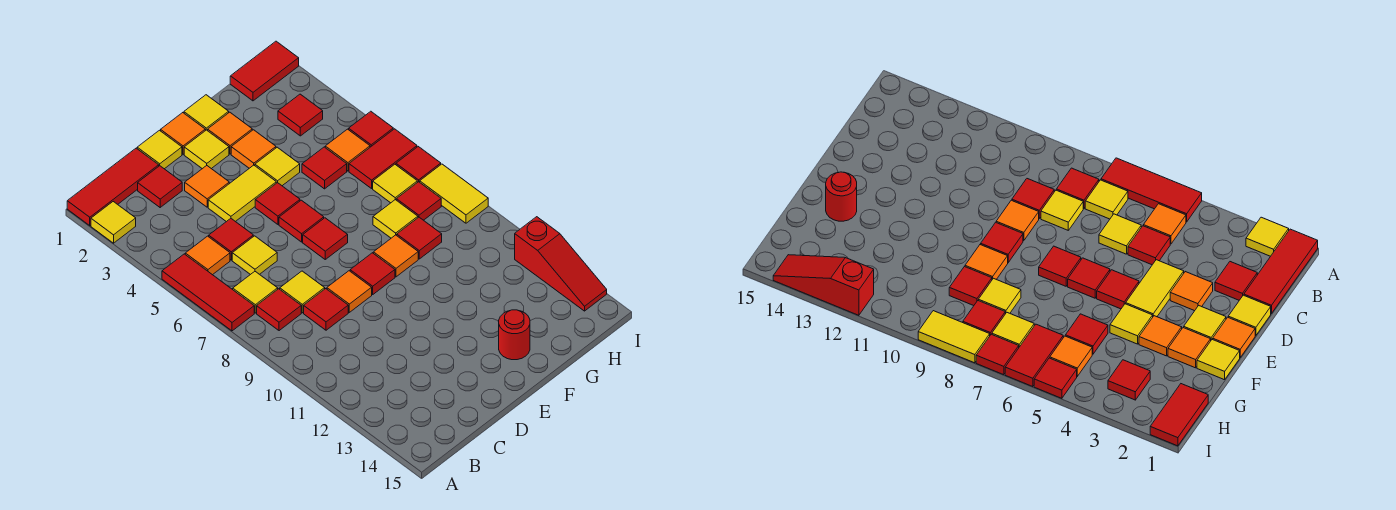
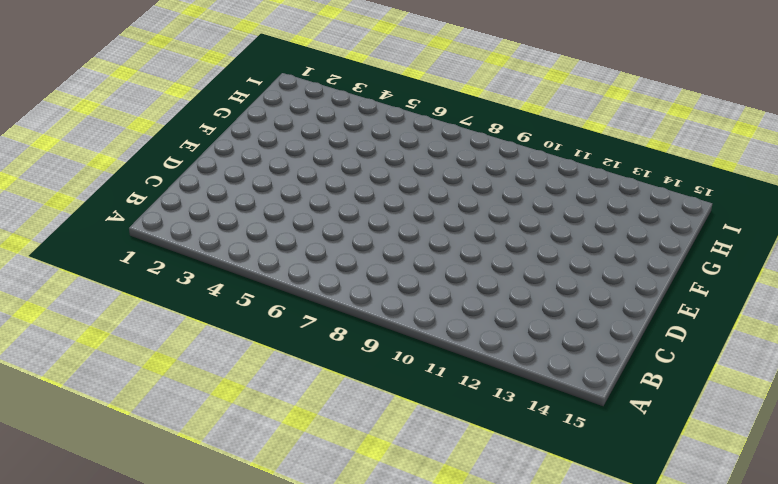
none -> red 1x3 tile [67,148,159,226]
none -> yellow 1x1 tile [91,202,136,243]
none -> red 1x3 tile [162,254,254,331]
none -> orange 1x1 tile [185,236,230,275]

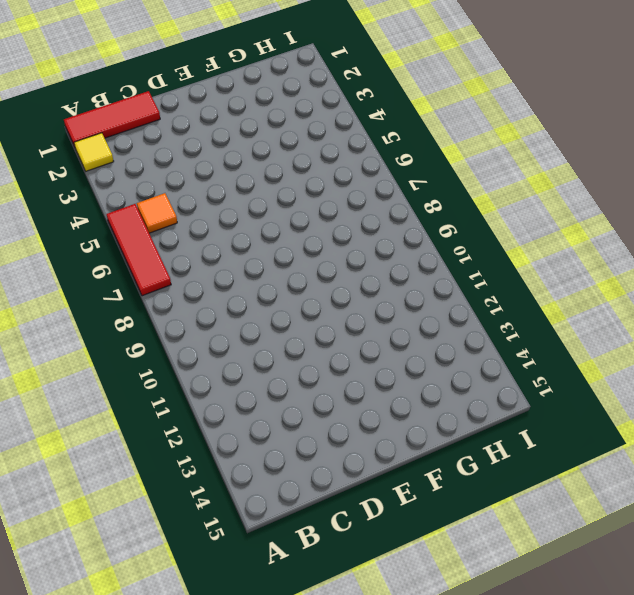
none -> yellow 1x1 tile [233,272,278,313]
none -> red 1x1 tile [257,289,301,331]
none -> red 1x1 tile [138,166,182,207]
none -> red 1x1 tile [209,219,253,260]

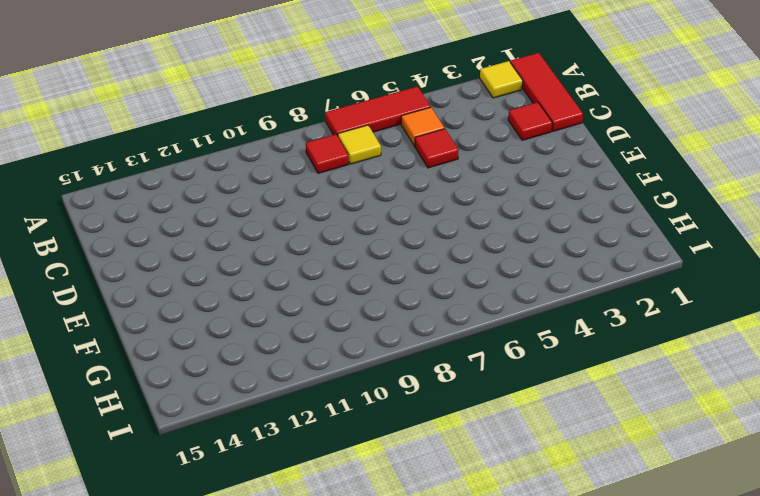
none -> yellow 1x1 tile [232,236,277,275]
none -> yellow 1x1 tile [280,271,325,313]
none -> red 1x1 tile [304,289,348,330]
none -> yellow 1x1 tile [137,130,182,169]

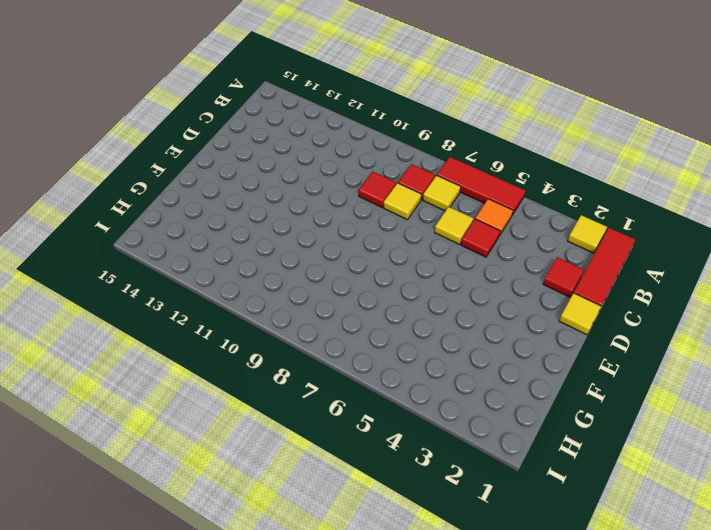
none -> orange 1x1 tile [185,166,229,207]
none -> yellow 1x2 tile [208,165,276,222]
none -> orange 1x1 tile [327,271,372,312]
none -> orange 1x1 tile [161,113,205,154]

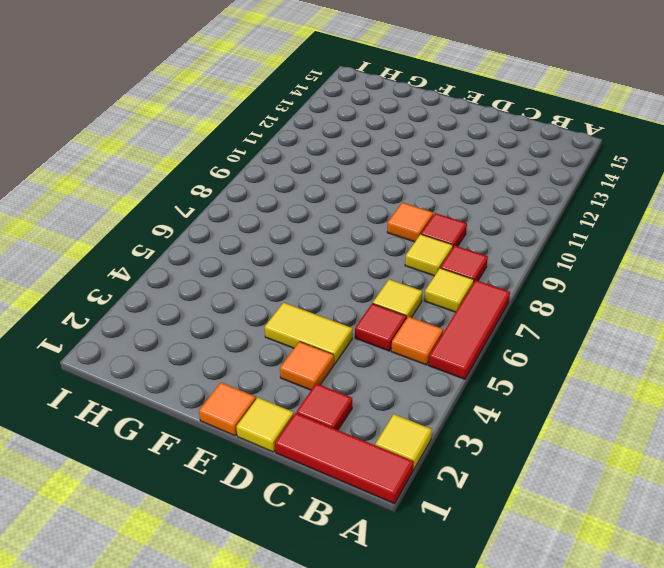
none -> yellow 1x1 tile [184,130,229,169]
none -> red 1x1 tile [255,183,300,224]
none -> red 1x1 tile [279,200,324,242]
none -> red 1x1 tile [303,218,348,259]

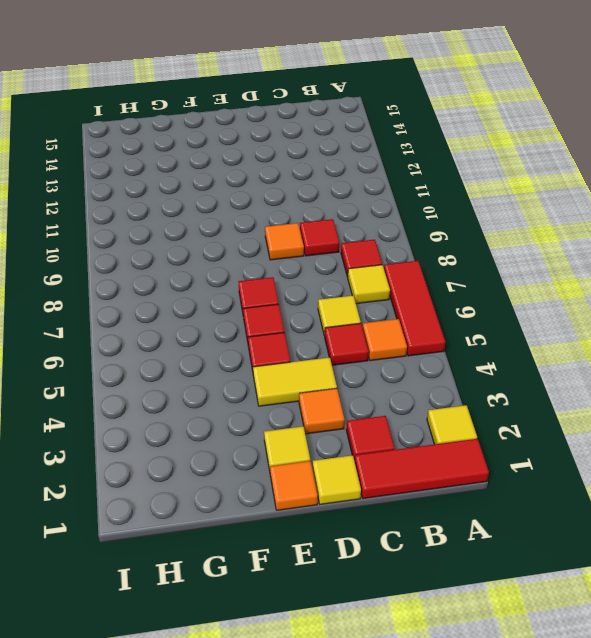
none -> yellow 1x1 tile [280,271,325,313]
none -> red 1x1 tile [350,253,395,294]
none -> yellow 1x1 tile [184,95,229,131]
none -> orange 1x1 tile [208,112,252,154]

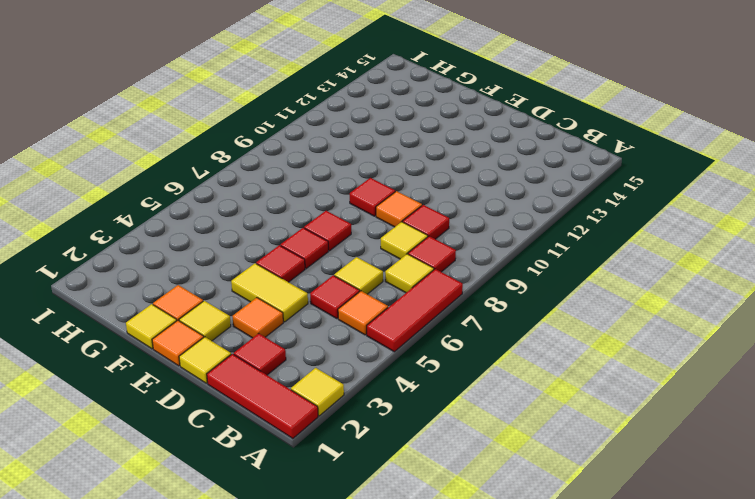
none -> orange 1x1 tile [231,130,276,168]
none -> yellow 1x1 tile [255,147,300,186]
none -> orange 1x1 tile [373,235,418,277]
none -> red 1x1 round brick [499,310,530,360]

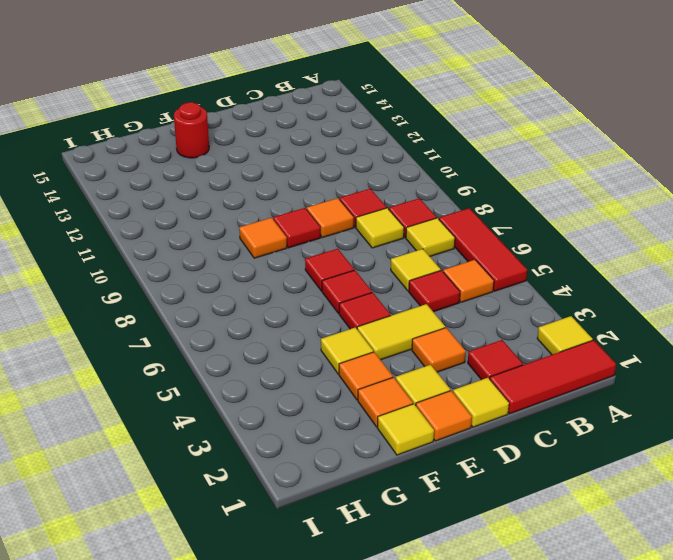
none -> red 1x1 tile [302,147,347,189]
none -> yellow 1x1 tile [373,200,418,238]
none -> red 1x1 tile [397,217,442,259]
none -> red 1x2 tile [230,41,299,101]

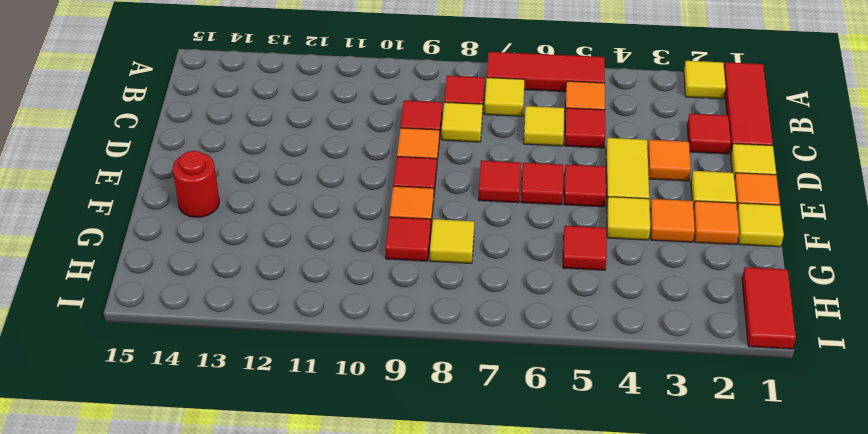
none -> red 1x1 tile [278,94,323,136]
none -> orange 1x1 tile [325,129,370,171]
none -> red 1x2 tile [349,129,417,188]
none -> yellow 1x1 tile [373,164,417,203]

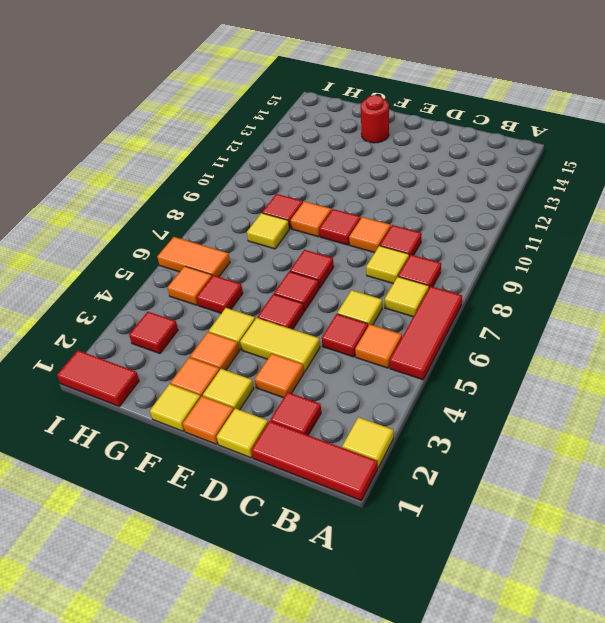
orange 1x2 tile [157,237,230,277] -> red 1x2 tile [349,129,417,188]
none -> yellow 1x1 tile [373,164,417,203]
none -> red 1x1 tile [396,182,441,220]
none -> red 1x1 tile [349,111,393,147]
none -> red 1x1 tile [396,147,441,182]

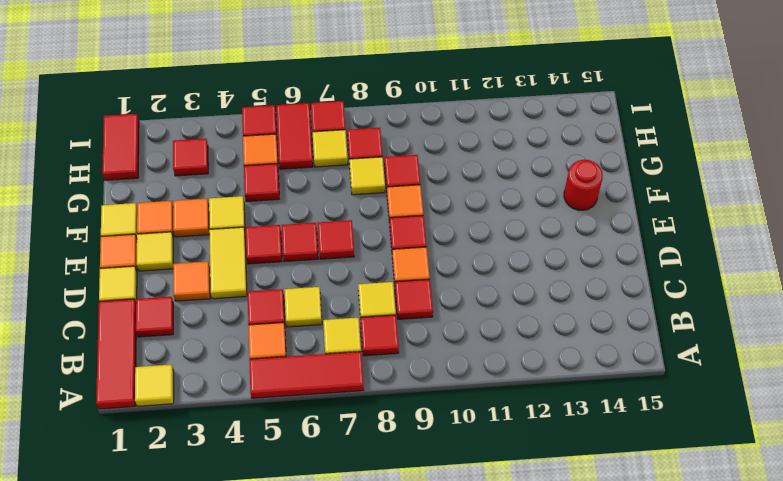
none -> yellow 1x2 tile [420,164,488,223]
none -> red 1x3 slope [515,217,607,311]

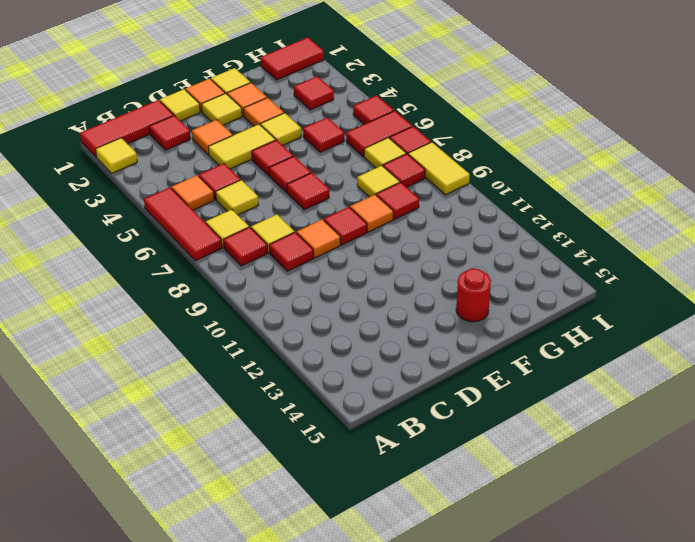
none -> orange 1x1 tile [325,129,370,171]
none -> red 1x3 slope [515,217,607,311]

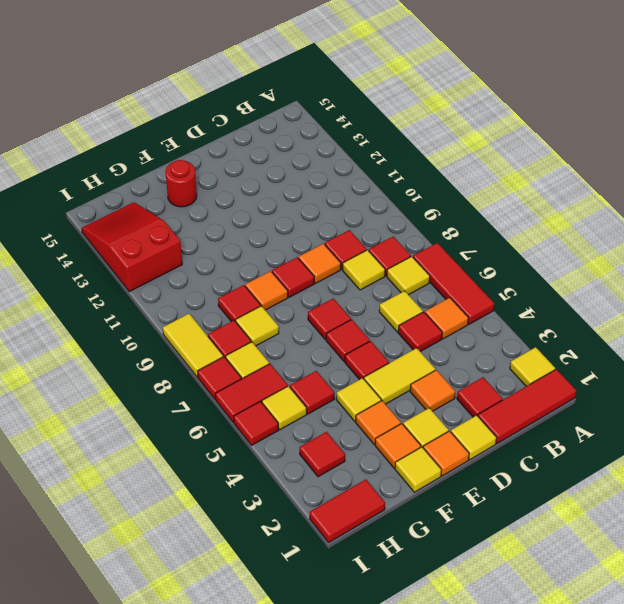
yellow 1x1 tile [262,386,307,430] -> orange 1x1 tile [325,129,370,171]
red 2x3 slope [82,202,182,292] -> red 1x3 slope [515,217,607,311]

